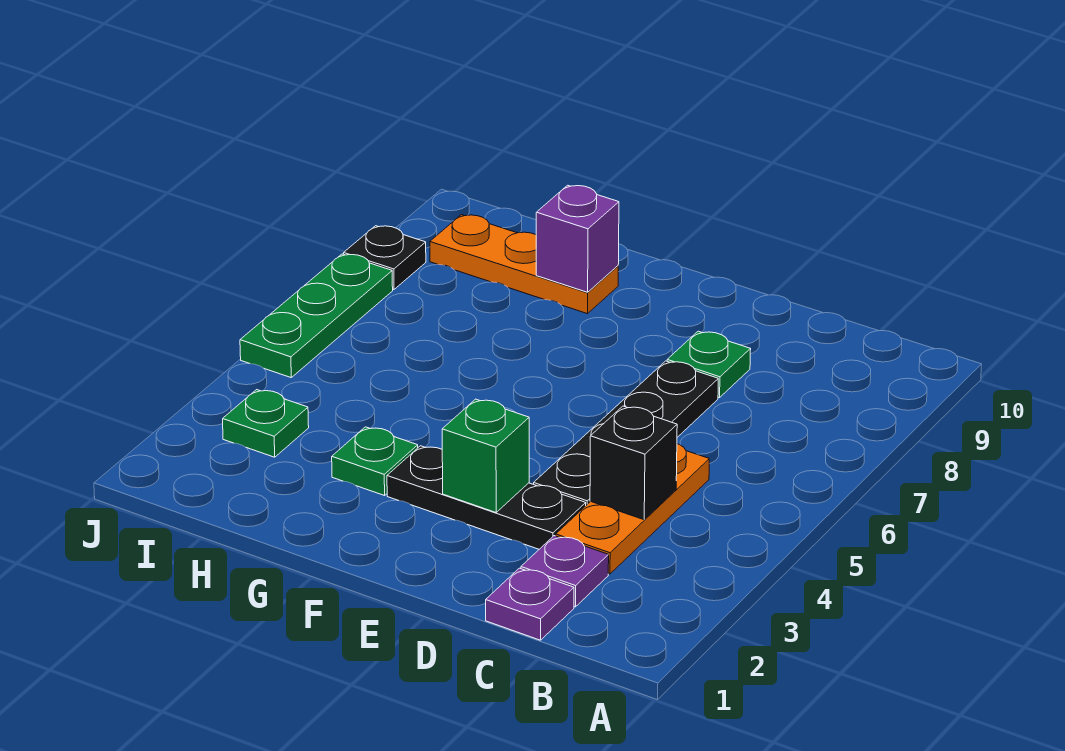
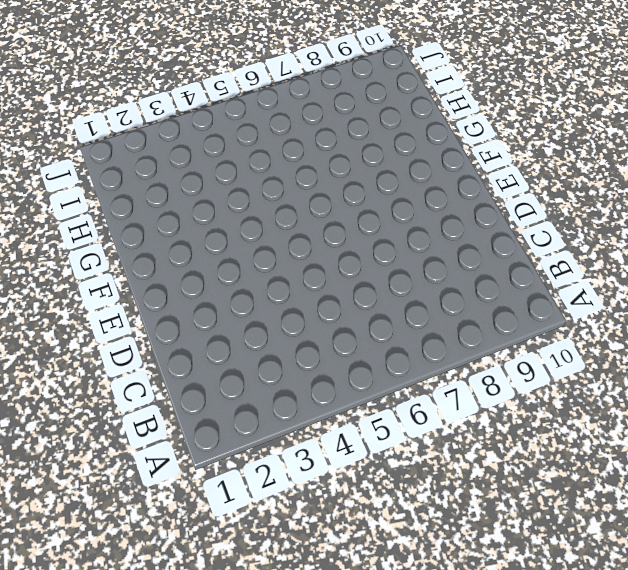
none -> purple 1x1 plate [486,568,574,640]
none -> purple 1x1 plate [521,536,609,607]
none -> orange 1x3 plate [556,444,709,574]

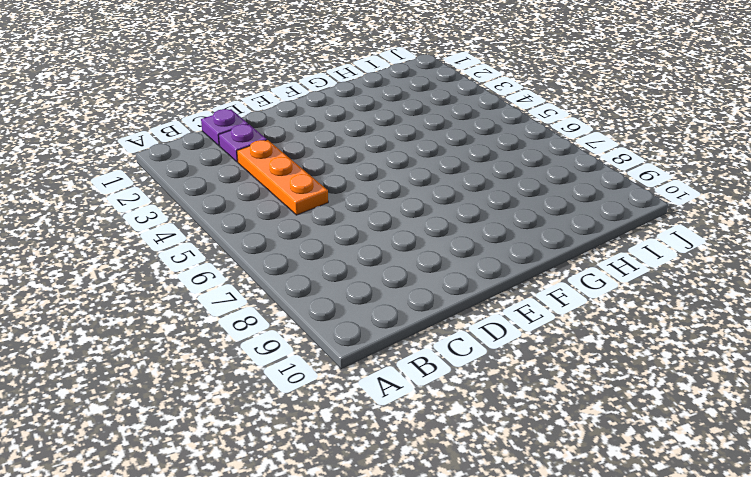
none -> black 1x3 plate [387,446,586,549]
none -> black 1x4 plate [534,361,718,505]
none -> green 1x1 plate [667,331,751,398]

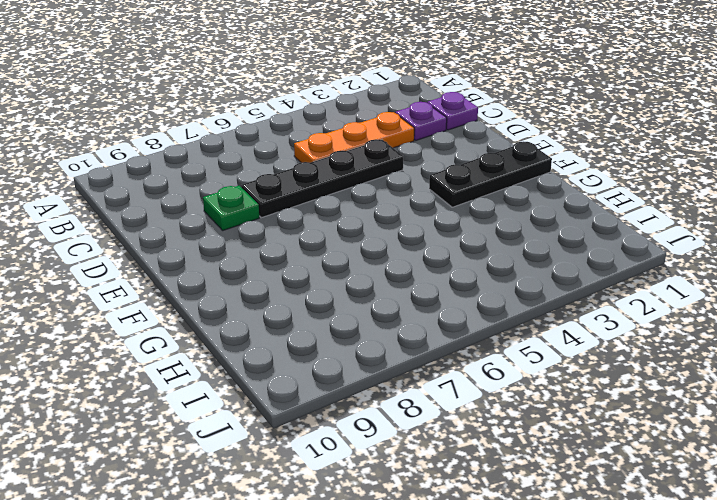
black 1x3 plate [429,141,552,207] -> black 1x3 plate turned to [387,446,586,549]
none -> green 1x1 plate [332,427,418,496]
none -> orange 1x3 plate [430,215,618,314]
none -> green 1x1 plate [223,390,309,457]

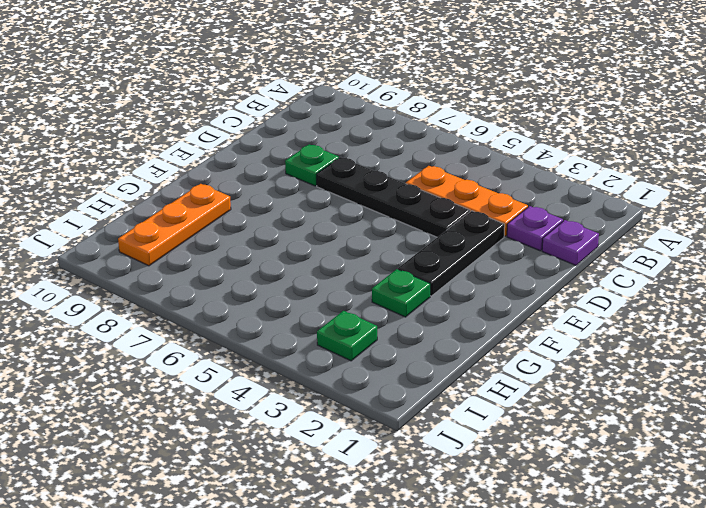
none -> green 1x3 plate [240,254,393,377]
none -> black 1x1 plate [344,226,426,289]
none -> black 1x1 brick [590,406,677,520]

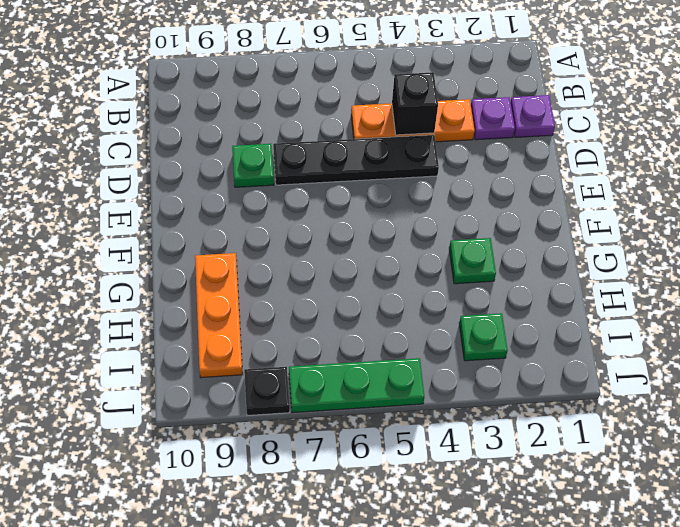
none -> black 1x3 plate [387,446,586,549]
none -> green 1x1 brick [442,399,529,512]
none -> purple 1x1 brick [536,185,619,292]

